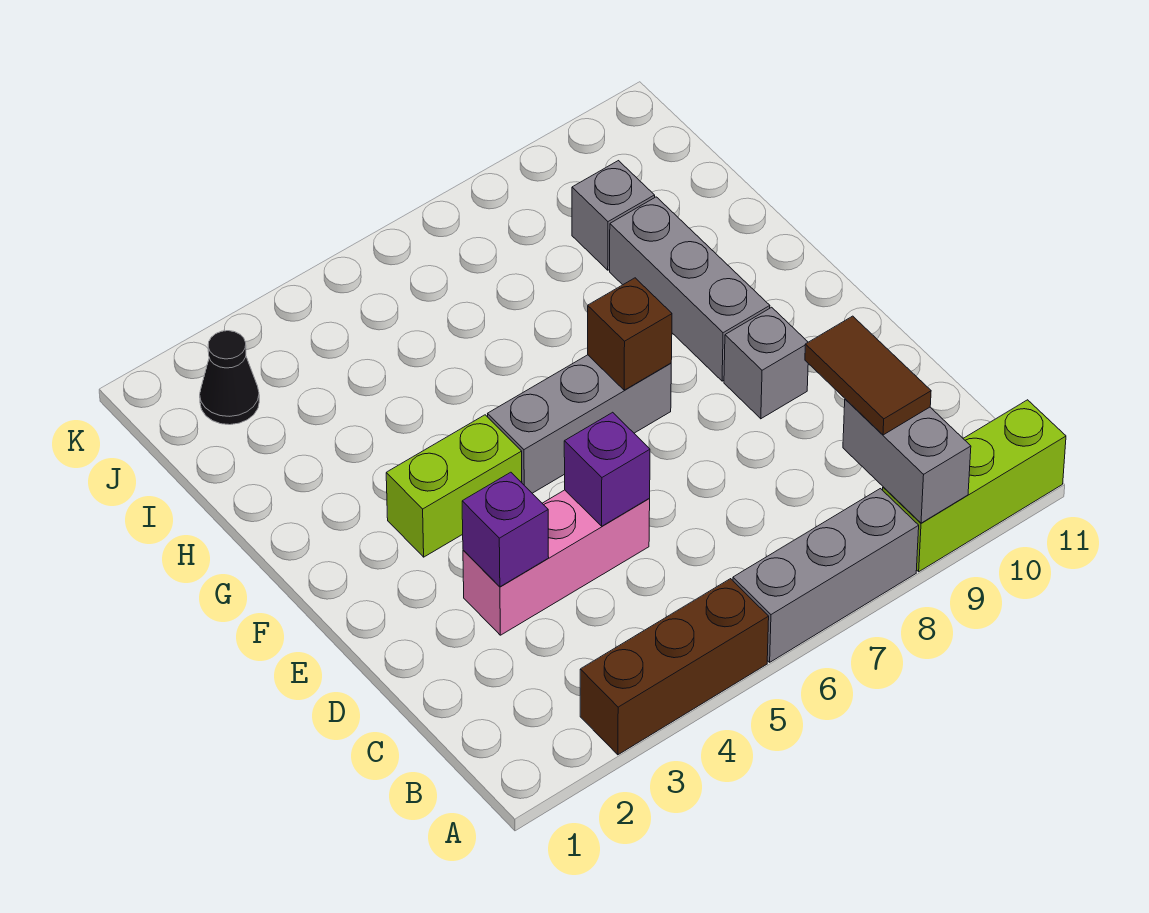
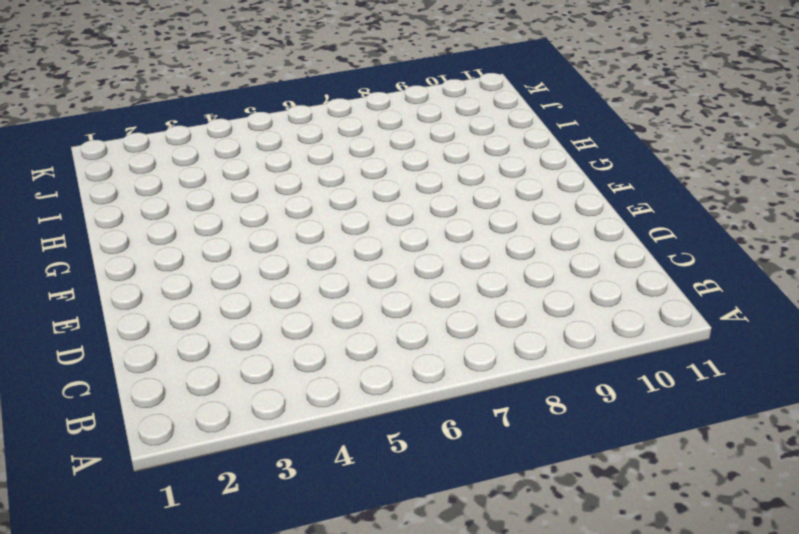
none -> brown 1x3 brick [580,579,769,755]
none -> grey 1x3 brick [733,489,919,662]
none -> lime 1x3 brick [883,400,1066,572]

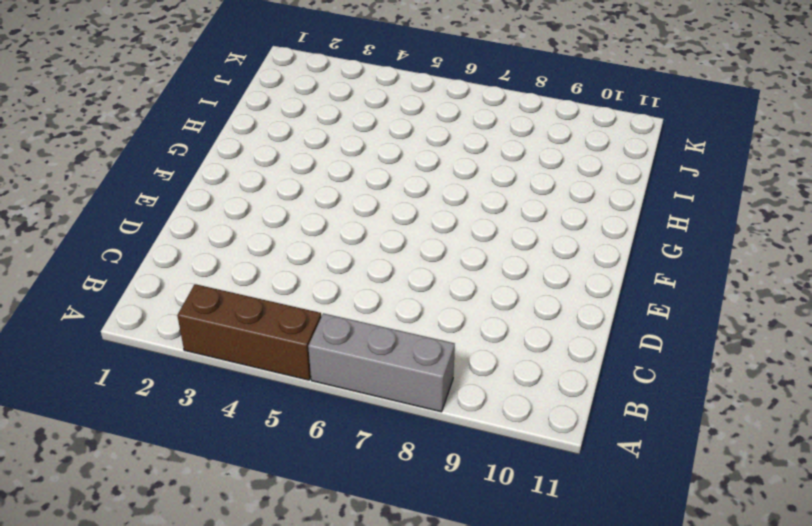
none -> lime 1x3 brick [883,400,1066,572]
none -> pink 1x3 brick [463,490,650,635]
none -> grey 1x1 brick [724,307,808,419]

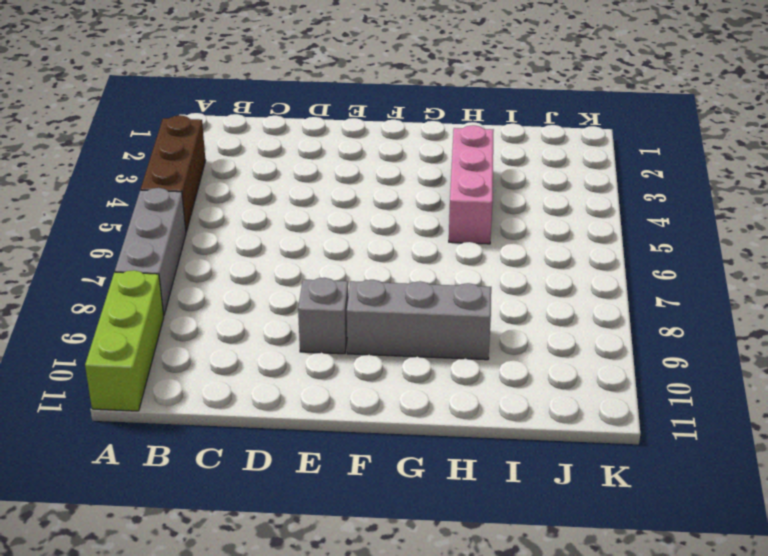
pink 1x3 brick [449,125,494,244] -> pink 1x3 brick moved to [463,490,650,635]
none -> lime 1x2 brick [386,415,522,557]
none -> grey 1x3 brick [488,355,671,493]
none -> grey 1x1 brick [572,161,655,270]

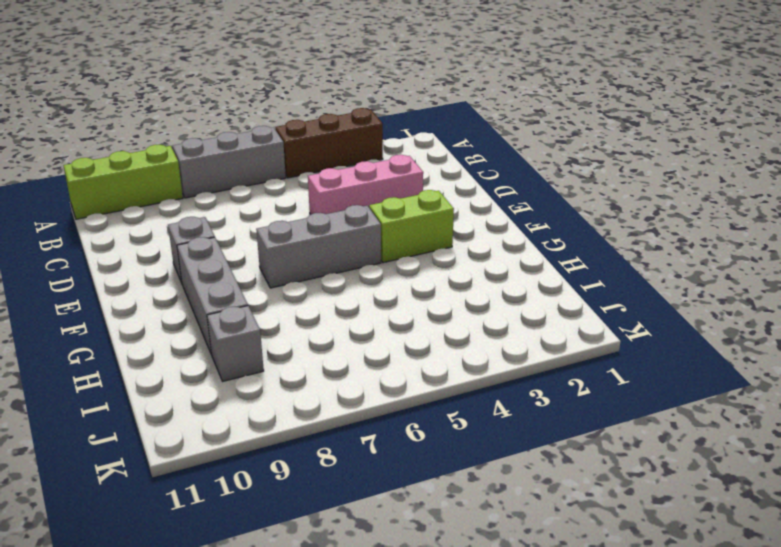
none -> black 1x1 cone [200,331,259,425]
none -> grey 1x2 brick [843,399,971,523]
none -> purple 1x1 brick [462,472,549,587]

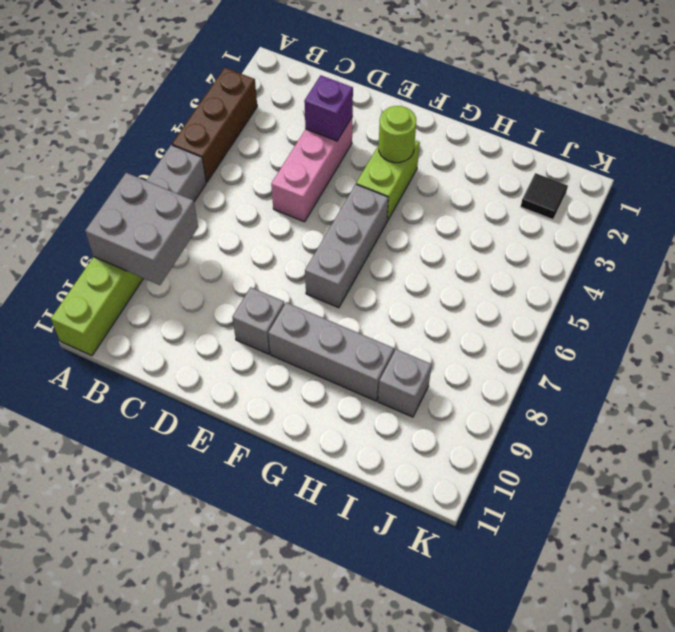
grey 2x2 brick [85,173,198,285] -> grey 1x2 brick [843,399,971,523]
lime 1x1 round brick [379,106,416,163] -> none
black 1x1 tile [521,173,568,220] -> black 1x1 cone [200,331,259,425]
none -> purple 1x1 brick [564,412,650,526]
none -> brown 1x1 brick [588,278,672,390]
none -> brown 1x2 tile [805,316,931,435]

